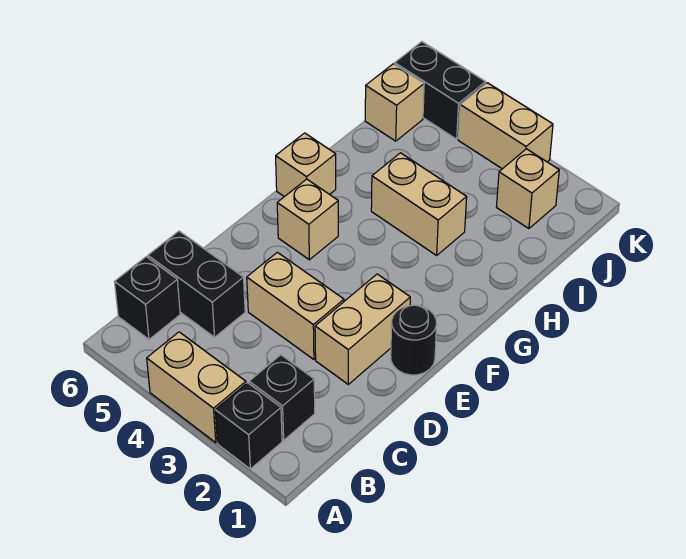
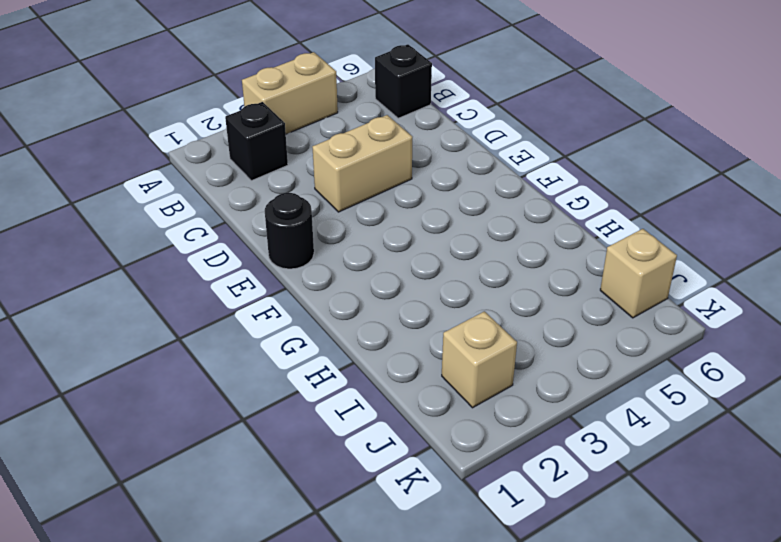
none -> black 1x1 brick [215,383,282,469]
none -> black 1x2 brick [148,231,245,337]
none -> tan 1x2 brick [315,274,410,384]

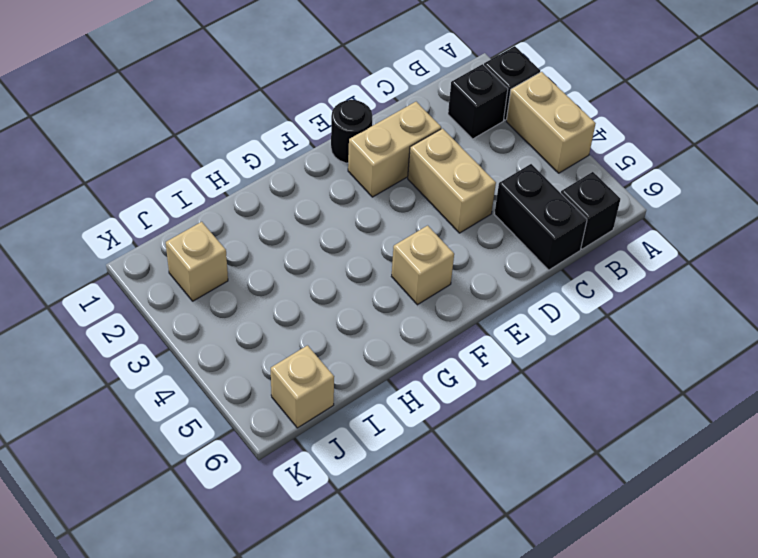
none -> tan 1x1 brick [276,133,336,197]
none -> tan 1x2 brick [371,153,467,255]
none -> tan 1x2 brick [458,83,553,169]

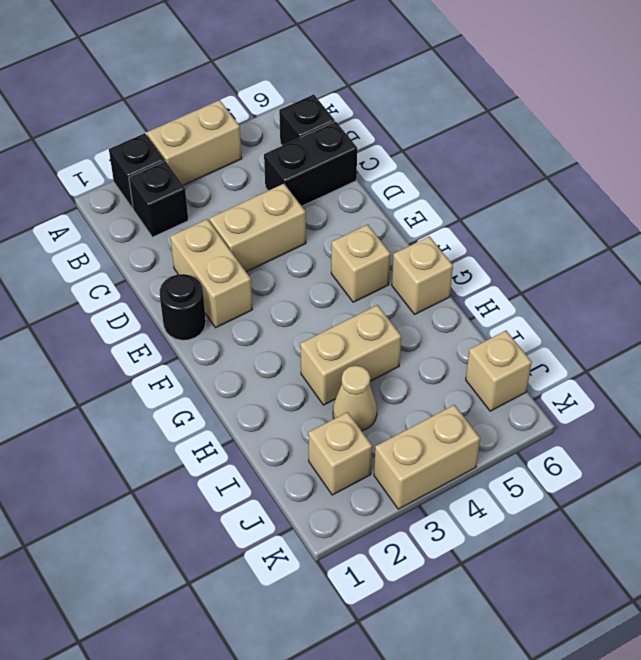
tan 1x1 cone [333,366,377,431] -> none
none -> black 1x2 brick [395,42,486,139]

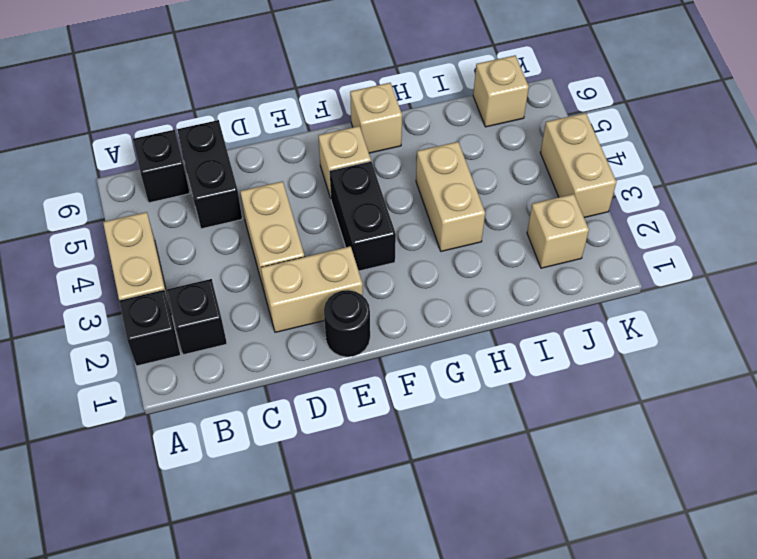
black 1x2 brick [330,161,396,271] -> black 1x2 brick moved to [395,42,486,139]

